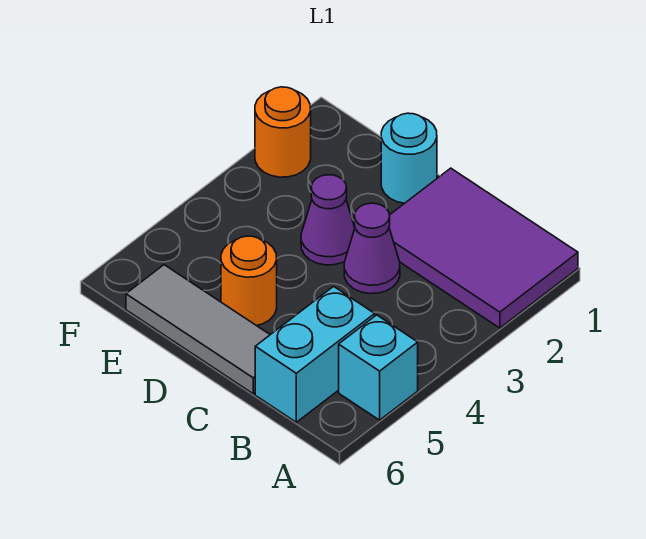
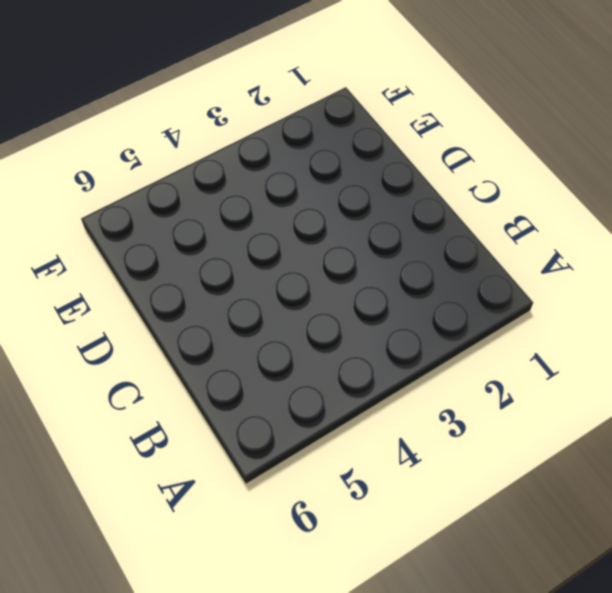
none -> purple 2x3 tile [389,168,578,328]
none -> cyan 1x1 brick [339,315,418,420]

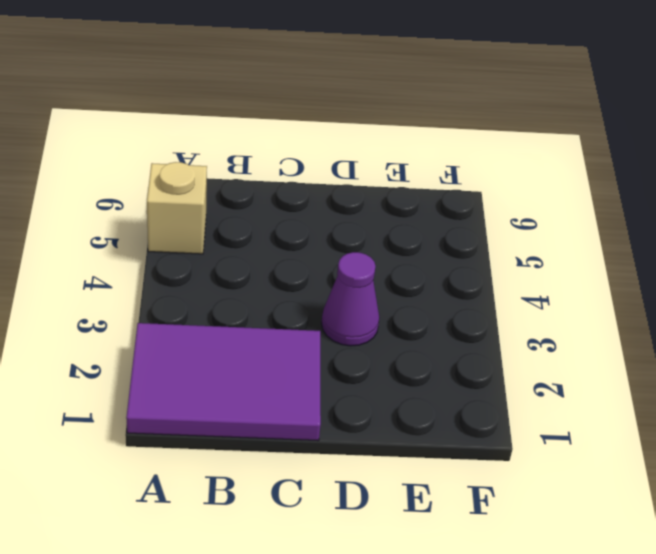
tan 1x1 brick [147,162,207,254] -> cyan 1x1 brick [339,315,418,420]
none -> cyan 1x2 brick [255,287,375,422]
none -> purple 1x1 cone [344,203,400,294]

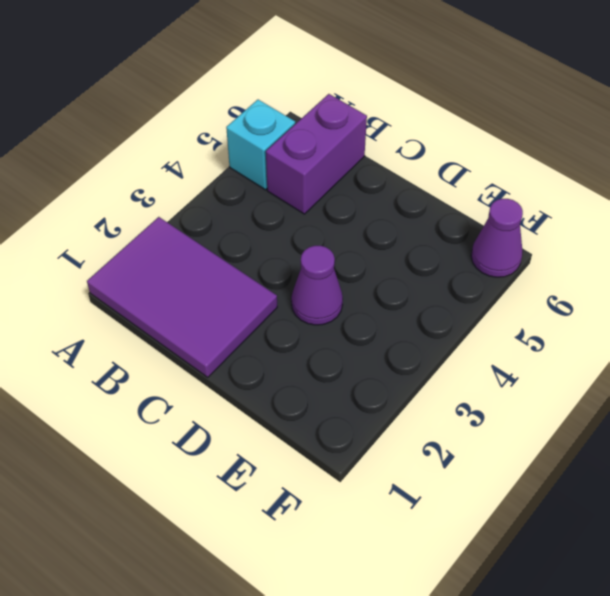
purple 1x2 brick [266,94,367,214] -> cyan 1x2 brick [255,287,375,422]
purple 1x1 cone [471,199,523,277] -> purple 1x1 cone moved to [344,203,400,294]
none -> grey 1x3 tile [126,265,270,394]
none -> cyan 1x1 round brick [381,113,437,203]

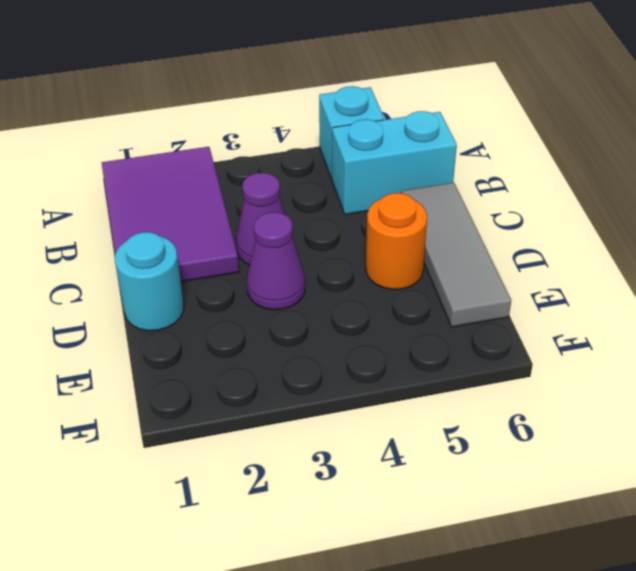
none -> orange 1x1 round brick [255,87,311,177]

